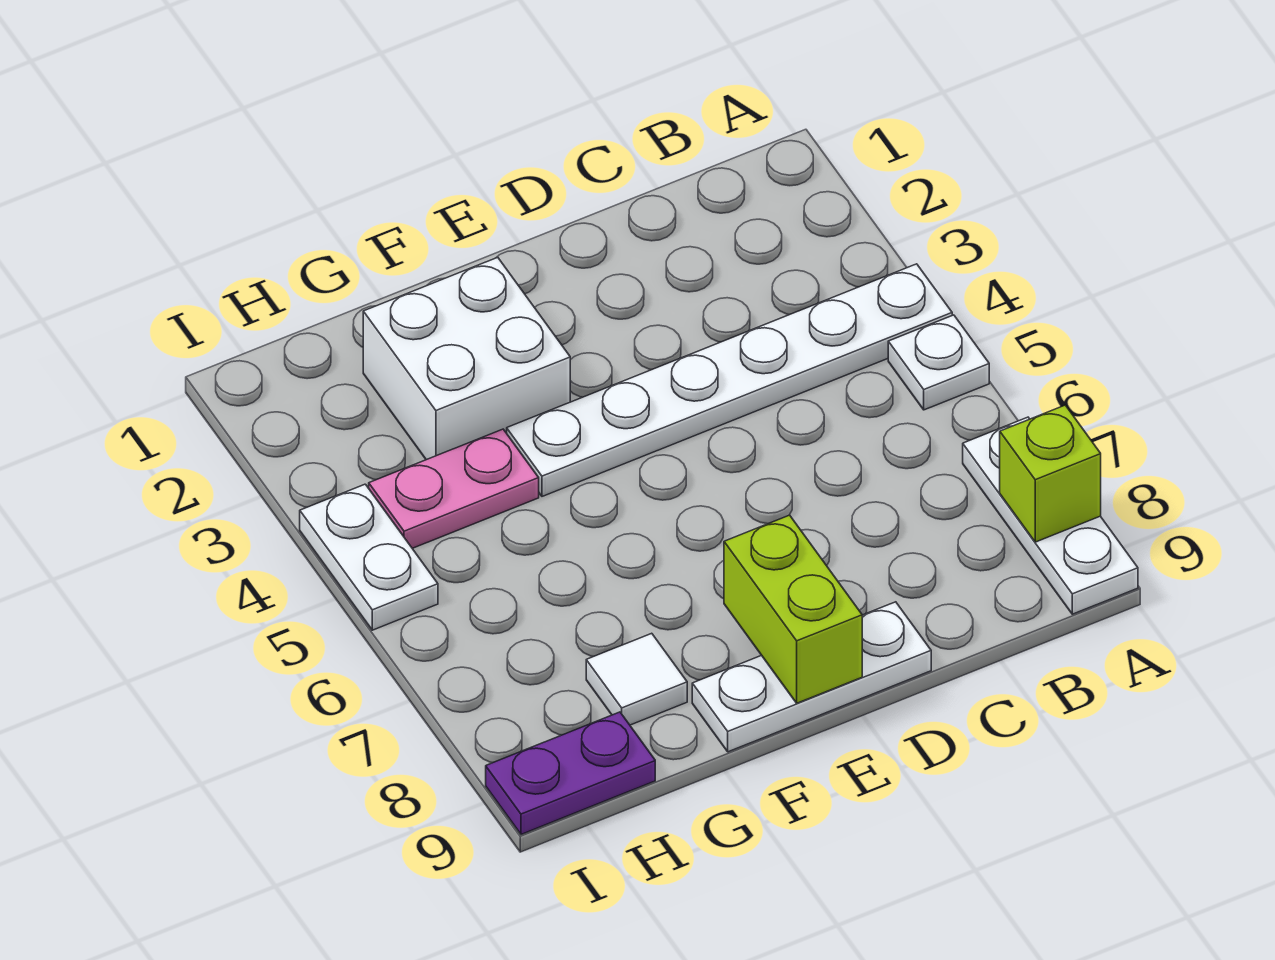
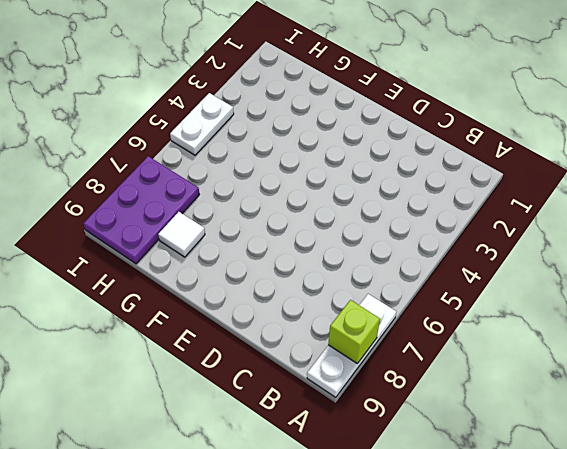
purple 2x3 plate [83,156,199,264] -> purple 1x2 plate [486,712,655,834]
none -> white 1x6 plate [507,264,952,496]
none -> white 1x1 plate [888,315,989,410]

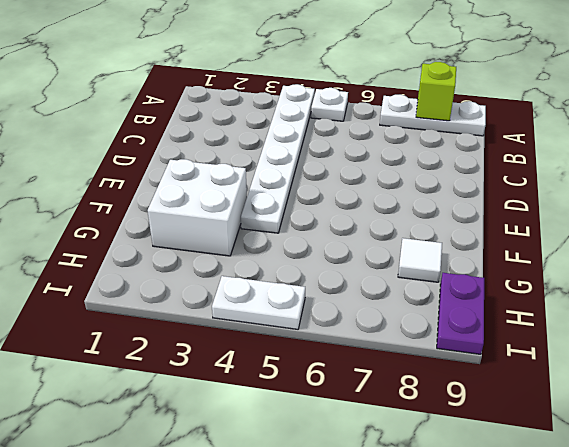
none -> white 1x3 plate [692,602,931,752]
none -> pink 1x2 plate [369,429,539,548]

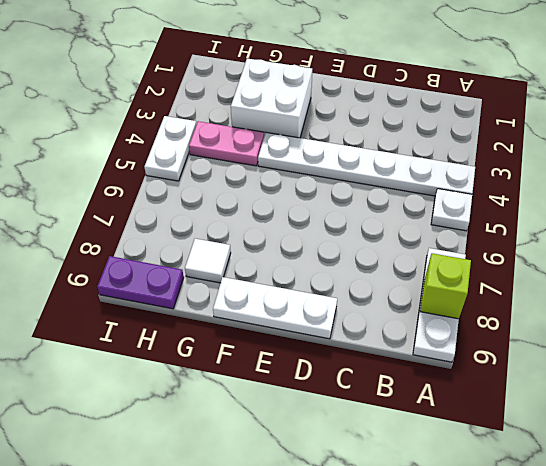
none -> lime 1x2 brick [724,515,862,703]

